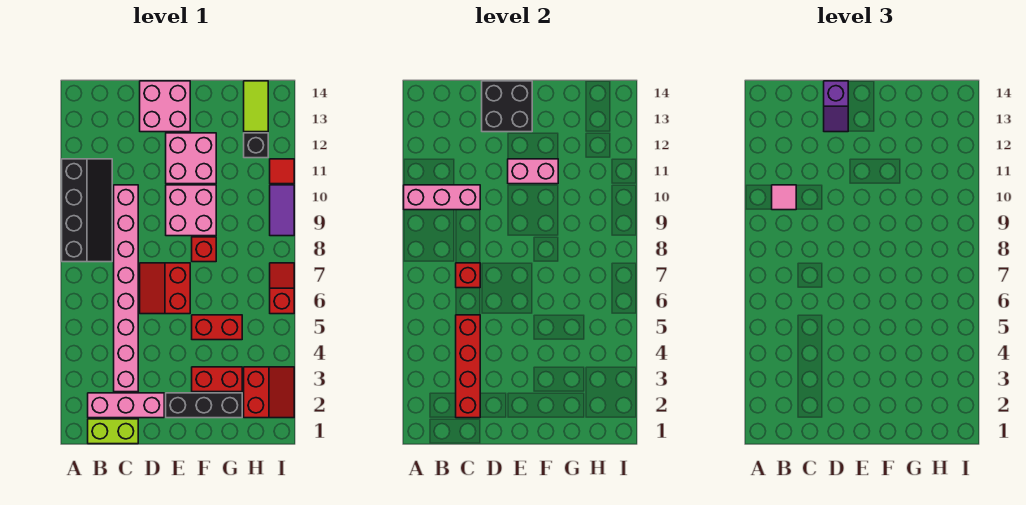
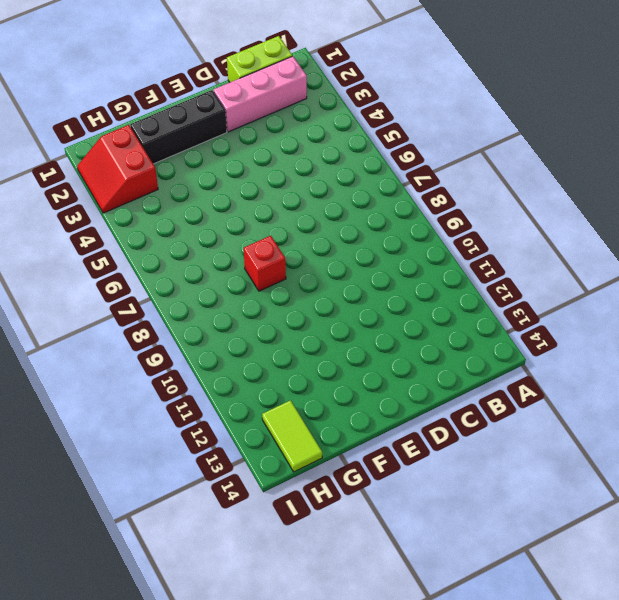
none -> black 2x4 slope [62,159,112,262]
none -> pink 1x8 brick [114,185,138,392]
none -> red 2x2 slope [140,263,190,314]

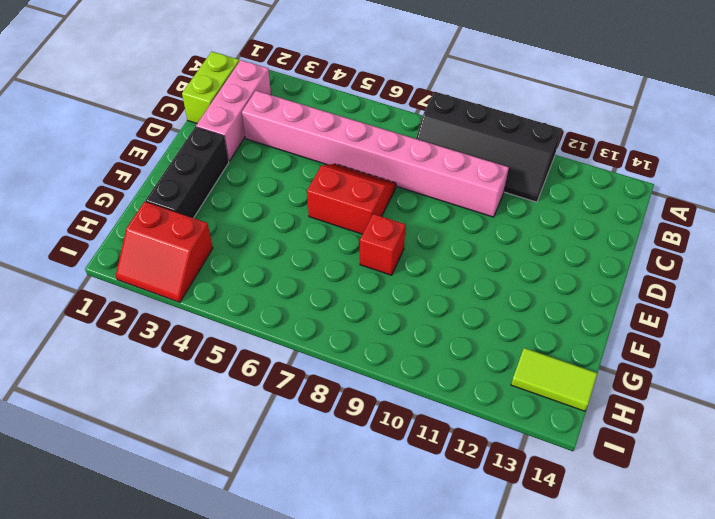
none -> pink 2x2 brick [140,81,190,132]
none -> pink 2x2 brick [166,185,216,236]
none -> pink 2x2 brick [166,133,216,184]

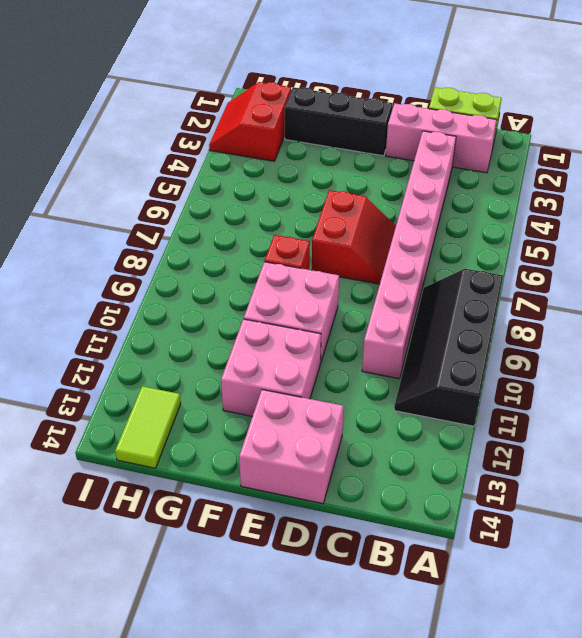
none -> red 1x2 brick [192,367,242,392]
none -> red 1x2 brick [192,315,242,340]
none -> black 1x1 brick [244,133,268,158]

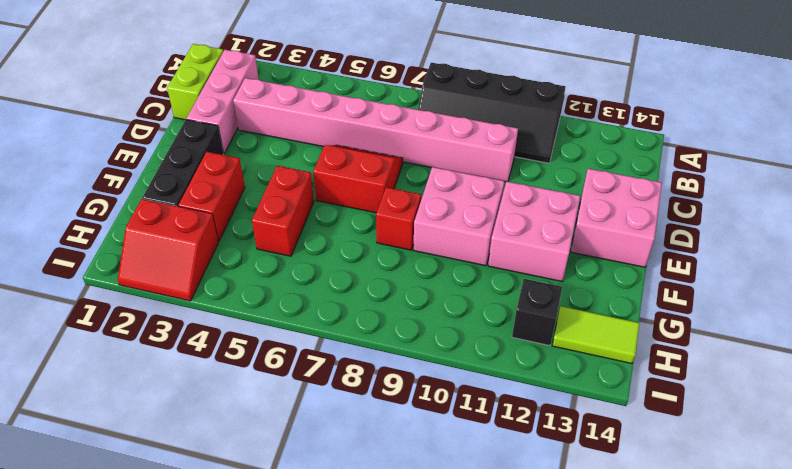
none -> red 1x2 slope [270,263,294,314]
none -> purple 1x2 tile [270,185,294,236]
none -> red 1x1 tile [270,159,294,184]

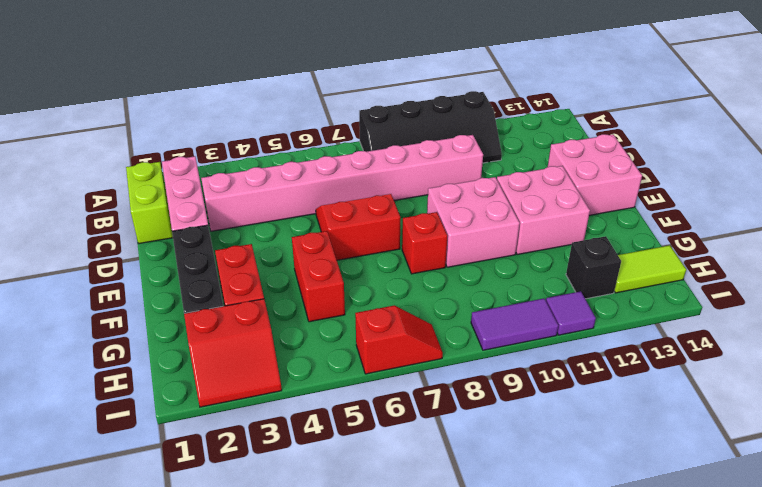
purple 1x1 tile [546,291,596,335] -> red 1x1 tile [270,159,294,184]
none -> pink 1x3 brick [404,185,480,210]
none -> red 1x4 brick [456,315,480,418]
none -> red 1x1 brick [456,263,480,288]

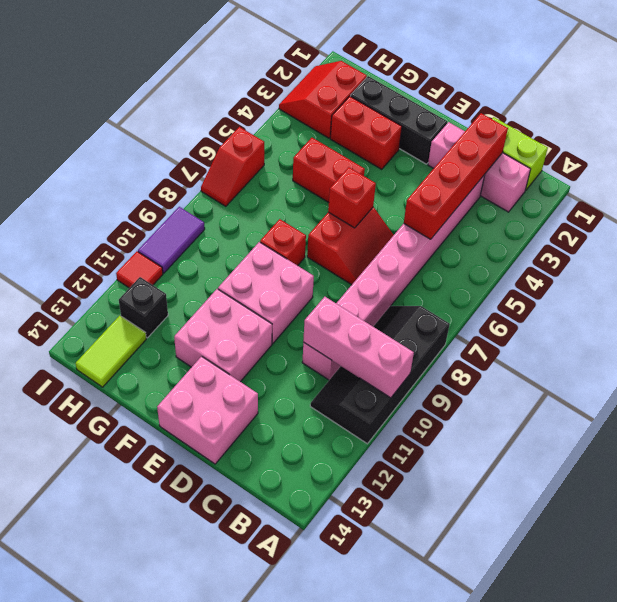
red 1x1 brick [328,167,376,228] -> red 1x1 brick moved to [456,263,480,288]
none -> black 2x2 brick [482,81,532,132]
none -> pink 1x2 brick [508,159,558,184]
none -> pink 1x1 tile [772,185,796,210]

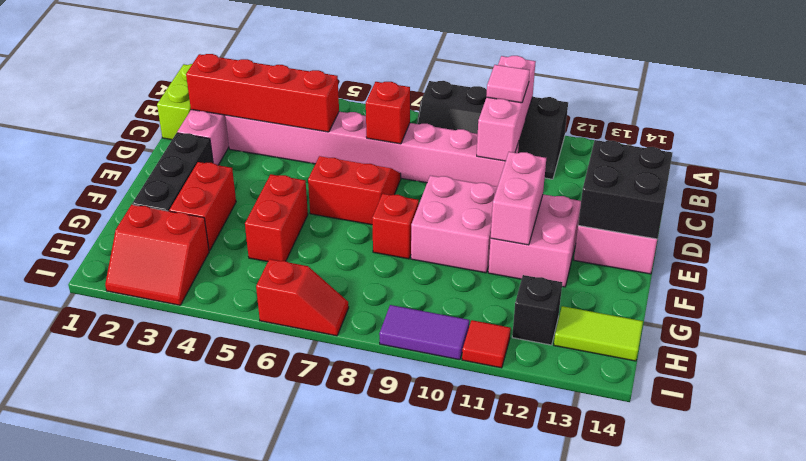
none -> purple 1x2 slope [824,81,848,132]

